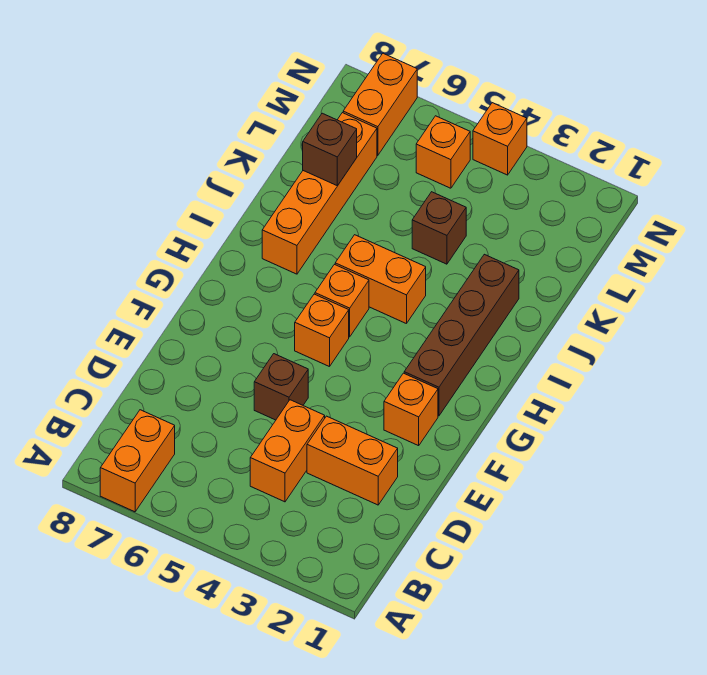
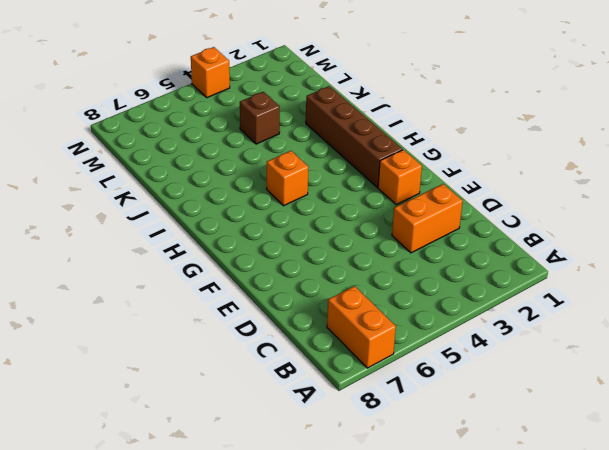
none -> orange 1x2 brick [250,400,325,502]
none -> brown 1x1 brick [254,354,308,420]
none -> orange 1x1 brick [295,294,349,367]

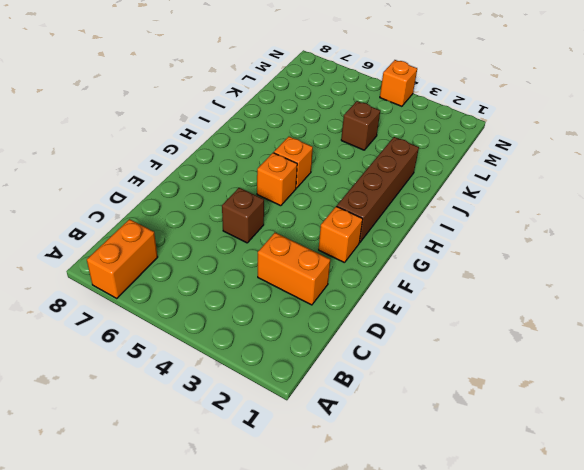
none -> orange 1x2 brick [250,400,325,502]
none -> orange 1x2 brick [335,235,426,324]
none -> orange 1x4 brick [262,113,377,274]

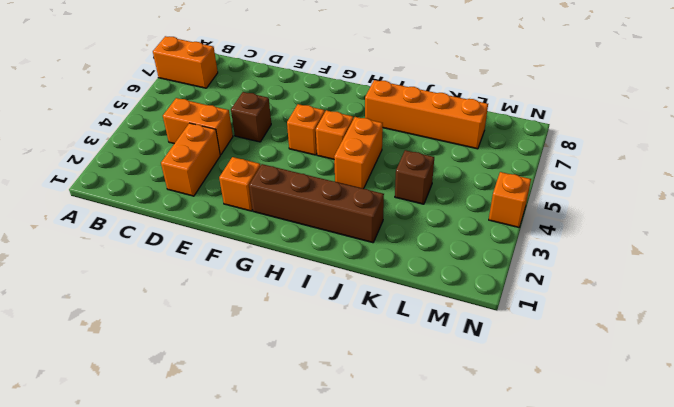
none -> orange 1x1 brick [416,116,470,188]
none -> orange 1x2 brick [343,53,417,155]
none -> brown 1x1 brick [303,113,357,186]

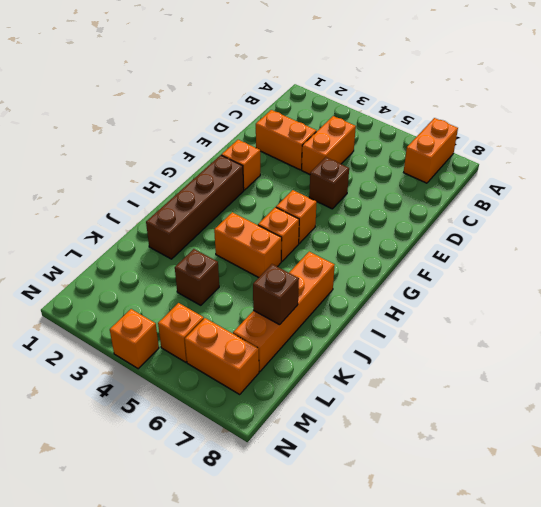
orange 1x2 brick [185,318,259,394] -> orange 1x2 brick turned to [343,53,417,155]

